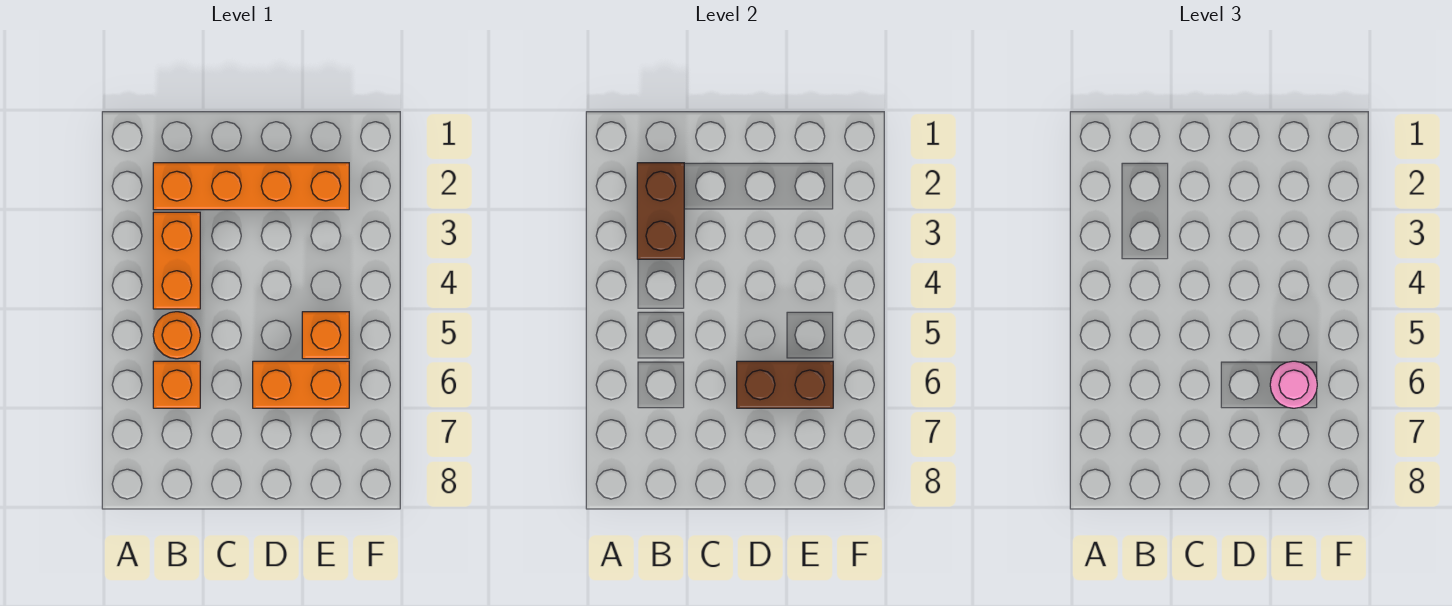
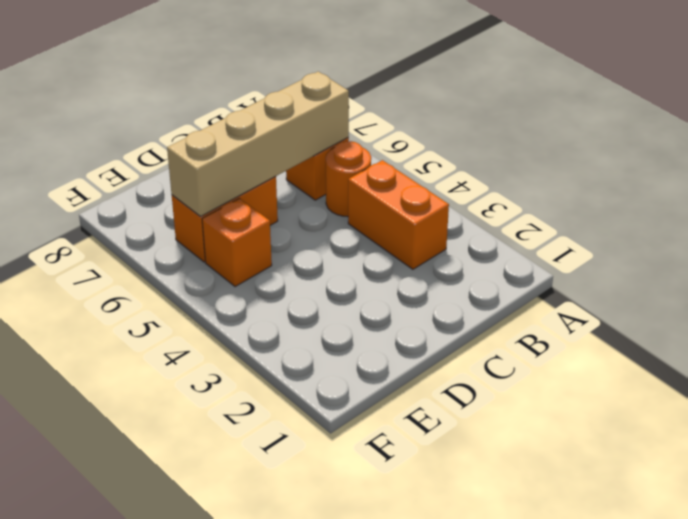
tan 1x4 brick [167,71,349,216] -> brown 1x2 brick [737,361,833,408]
none -> orange 1x4 brick [153,163,349,210]
none -> brown 1x2 brick [637,163,684,259]

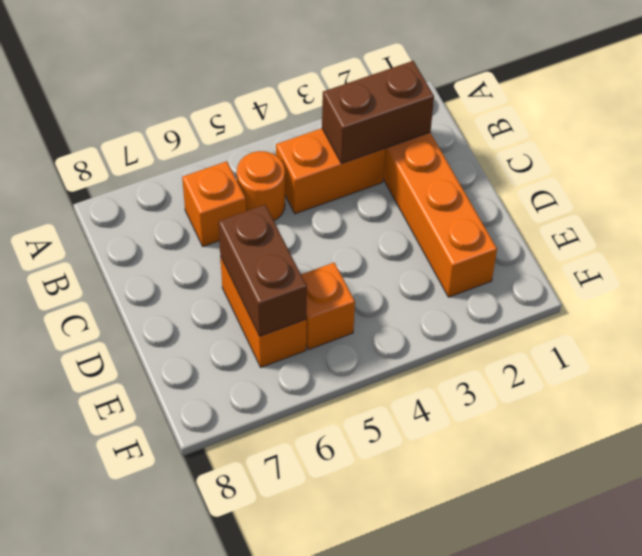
none -> pink 1x1 round brick [1270,361,1317,408]

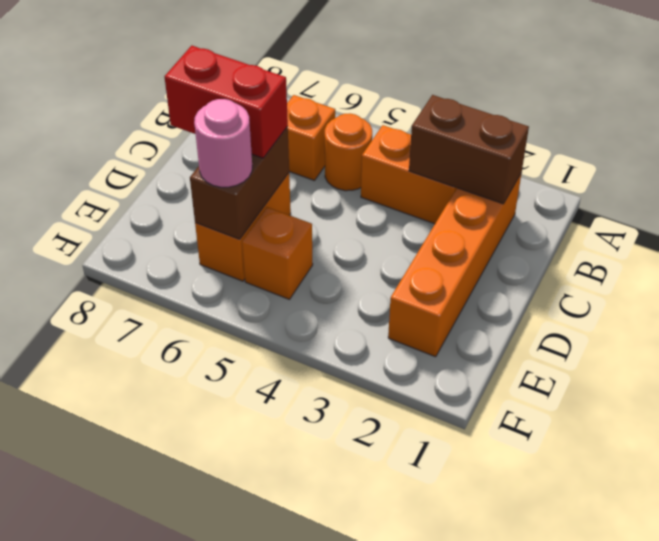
red 1x2 brick [164,46,288,158] -> none

